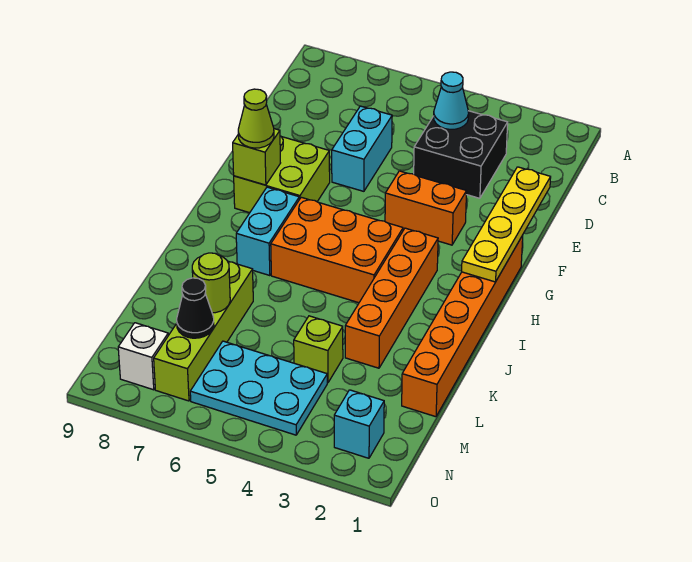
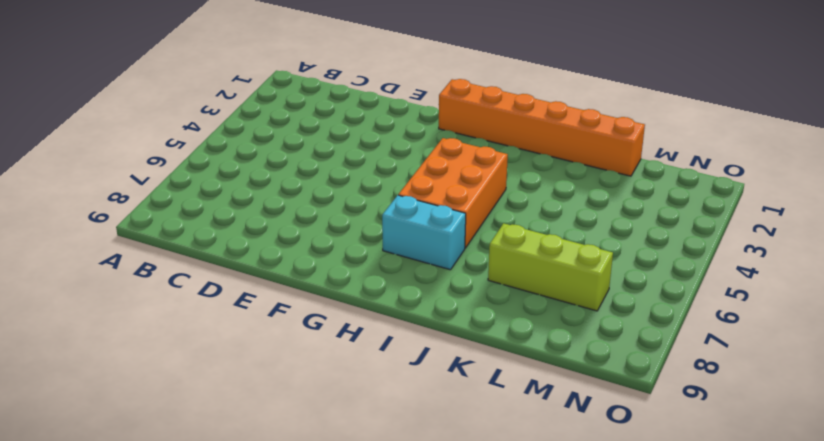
lime 1x3 brick [488,223,613,311] -> lime 1x4 brick [154,262,253,401]
none -> black 2x2 brick [414,111,508,198]
none -> cyan 1x2 brick [332,106,392,191]
none -> orange 1x2 brick [385,171,467,245]

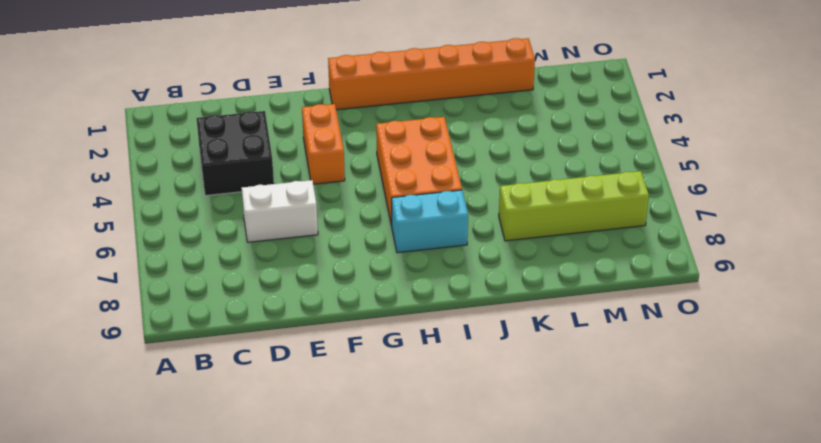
white 1x2 brick [242,180,318,242] -> cyan 1x2 brick [332,106,392,191]
none -> lime 2x2 brick [234,136,330,213]
none -> orange 1x4 brick [345,228,438,368]
none -> lime 1x1 brick [294,316,343,383]

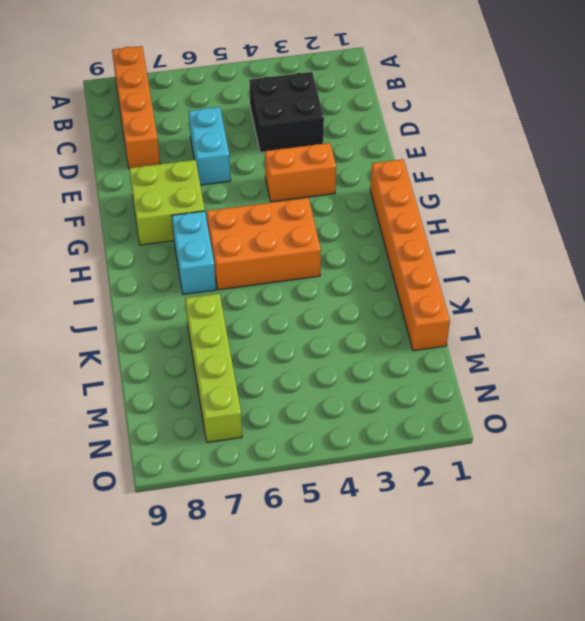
orange 1x4 brick [112,46,160,168] -> orange 1x4 brick moved to [345,228,438,368]
none -> lime 1x1 brick [294,316,343,383]
none -> cyan 2x3 plate [190,341,327,435]
none -> cyan 1x1 brick [334,390,384,458]

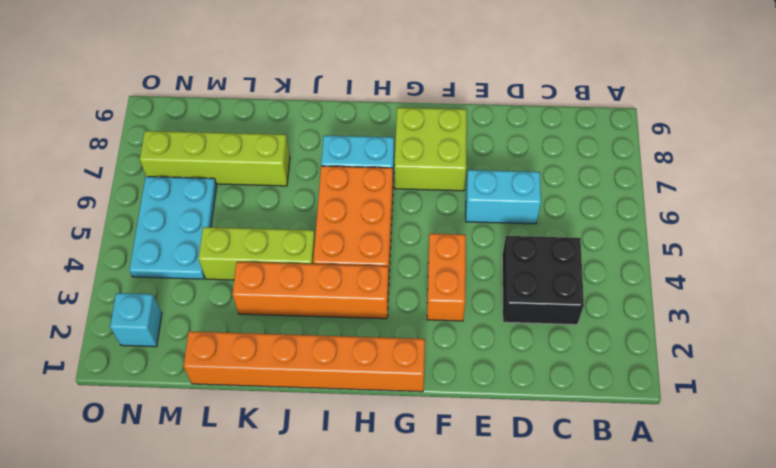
lime 1x3 brick [199,227,315,280] -> lime 1x1 brick [294,316,343,383]
none -> white 1x1 brick [118,323,168,390]
none -> cyan 1x1 cone [434,72,469,129]
none -> yellow 1x4 plate [462,167,551,282]

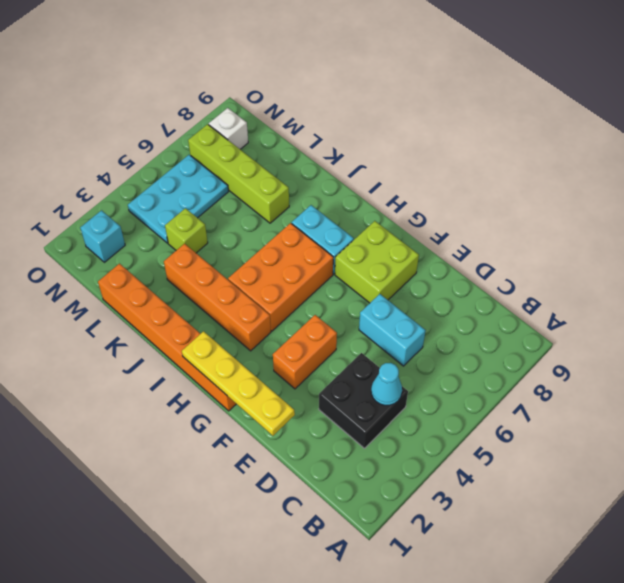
none -> lime 1x1 brick [233,129,280,185]
none -> lime 1x1 round brick [192,253,230,313]
none -> black 1x1 cone [177,278,214,338]

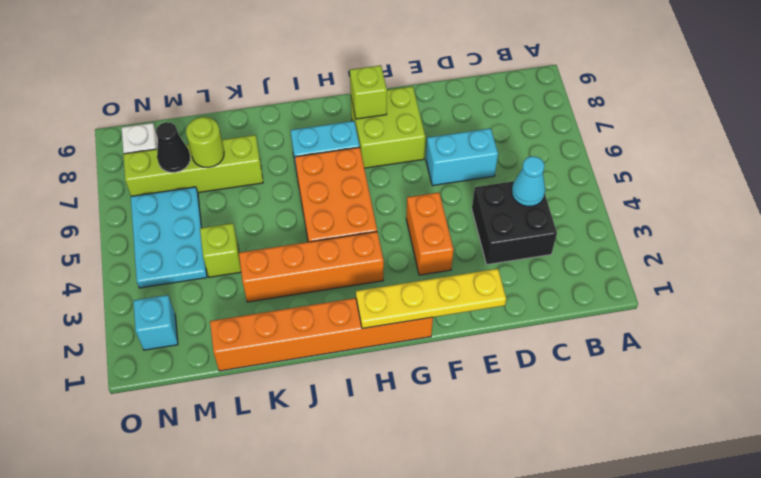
none -> lime 1x1 cone [238,89,274,148]

